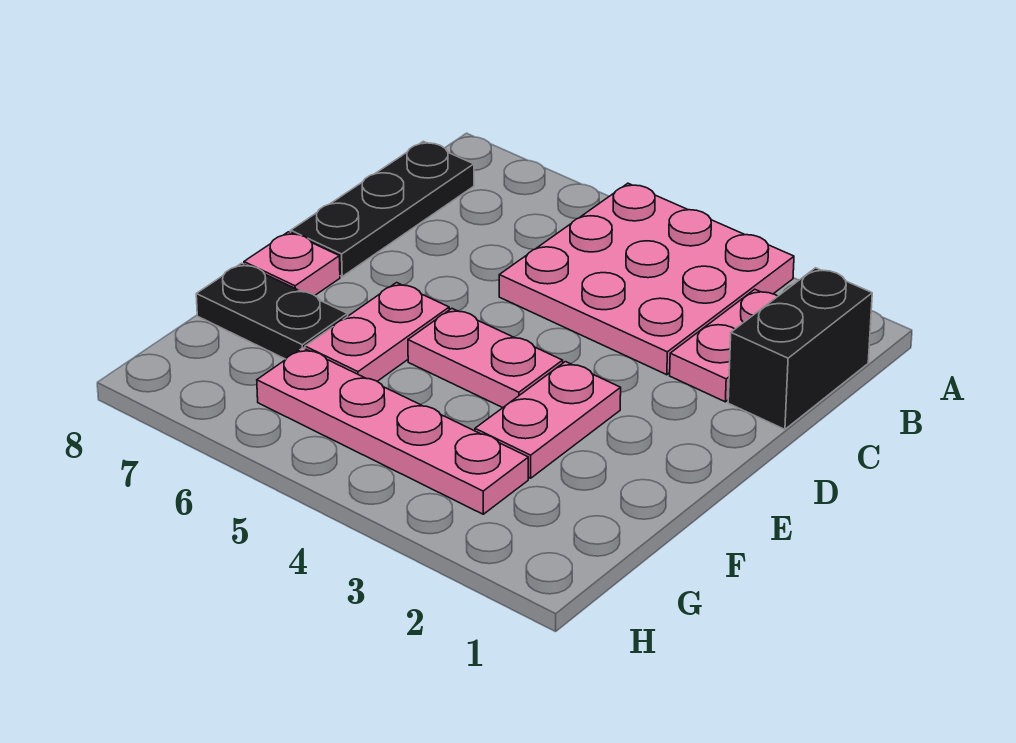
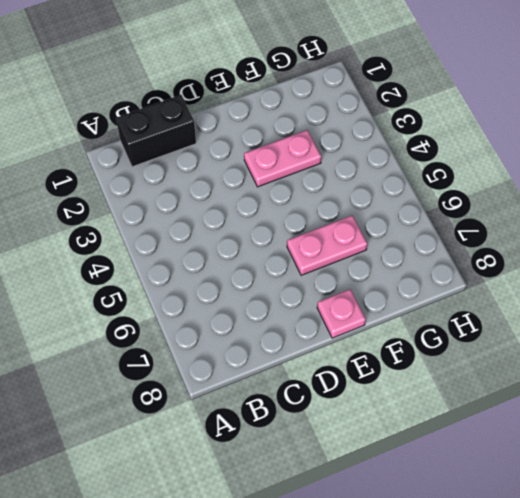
none -> pink 3x3 plate [499,183,794,375]
none -> pink 1x2 plate [670,289,778,402]

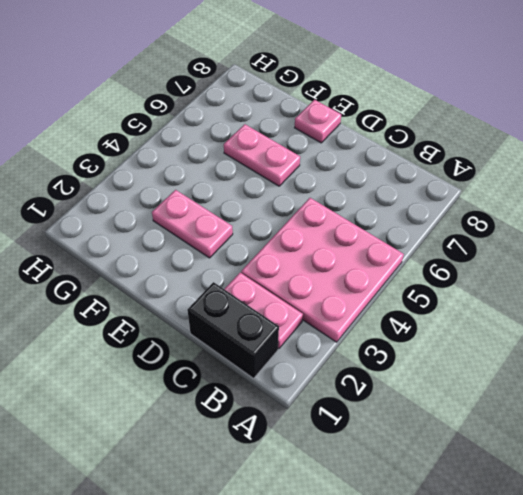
none -> black 1x3 plate [291,141,474,276]
none -> pink 1x2 plate [408,309,563,408]

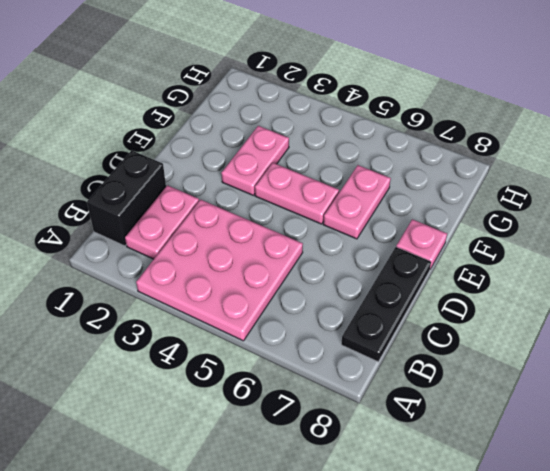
none -> black 1x2 plate [196,263,348,359]
none -> pink 1x4 plate [257,348,528,514]

